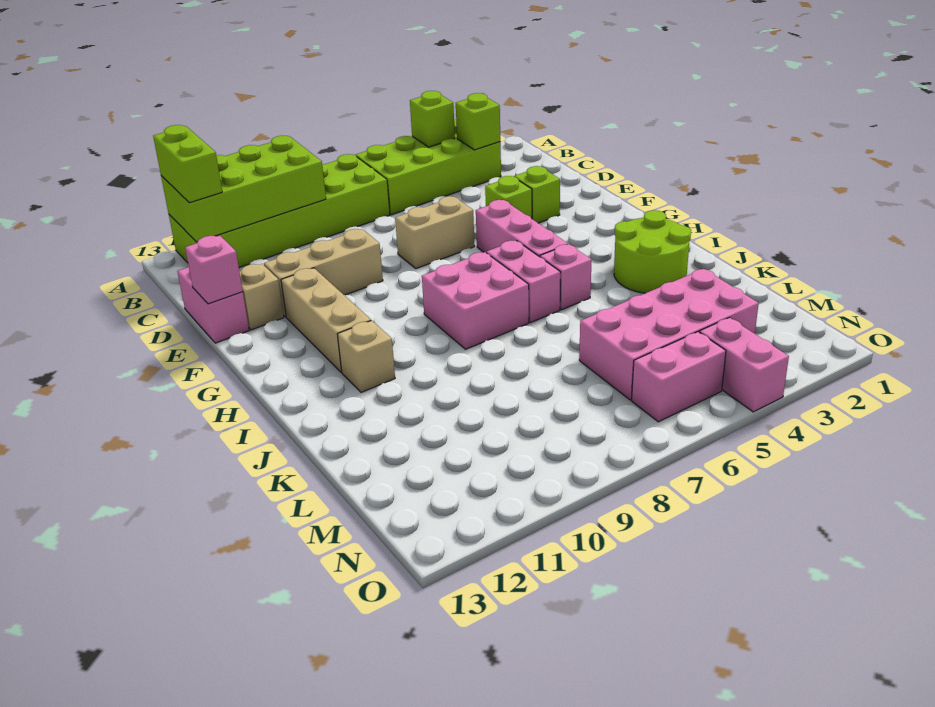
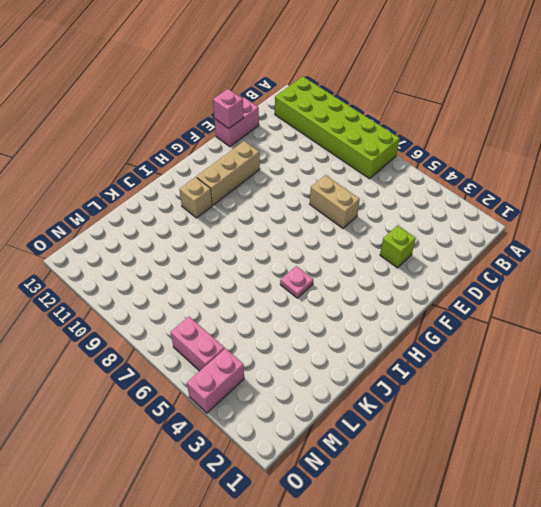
pink 1x1 plate [280,266,313,298] -> pink 1x1 brick [540,244,592,310]
none -> lime 2x4 brick [356,119,501,215]
none -> lime 1x1 brick [485,176,532,218]
none -> tan 1x3 brick [264,229,383,317]

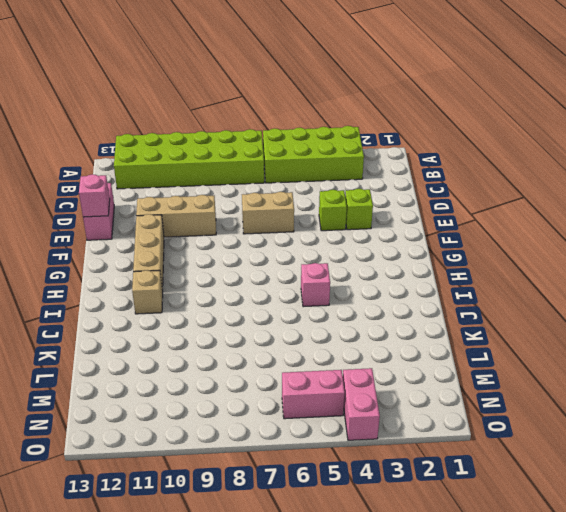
none -> tan 1x1 brick [240,264,284,330]
none -> pink 1x3 brick [476,200,568,257]
none -> pink 1x2 brick [487,241,561,323]

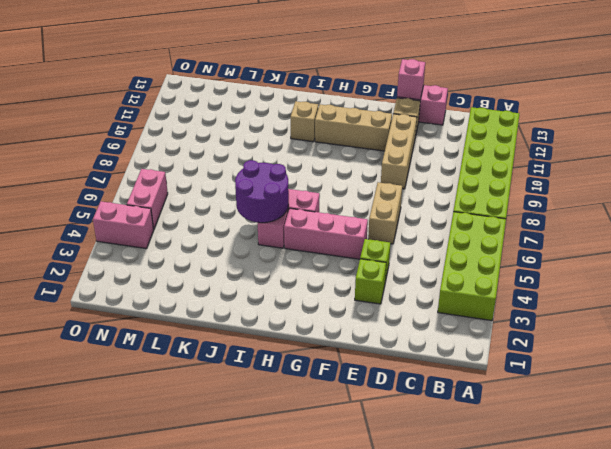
purple 2x2 round brick [235,160,289,223] -> none
none -> pink 2x2 brick [422,252,529,349]
none -> lime 2x2 round brick [614,210,691,293]
none -> pink 2x4 brick [579,269,759,400]

